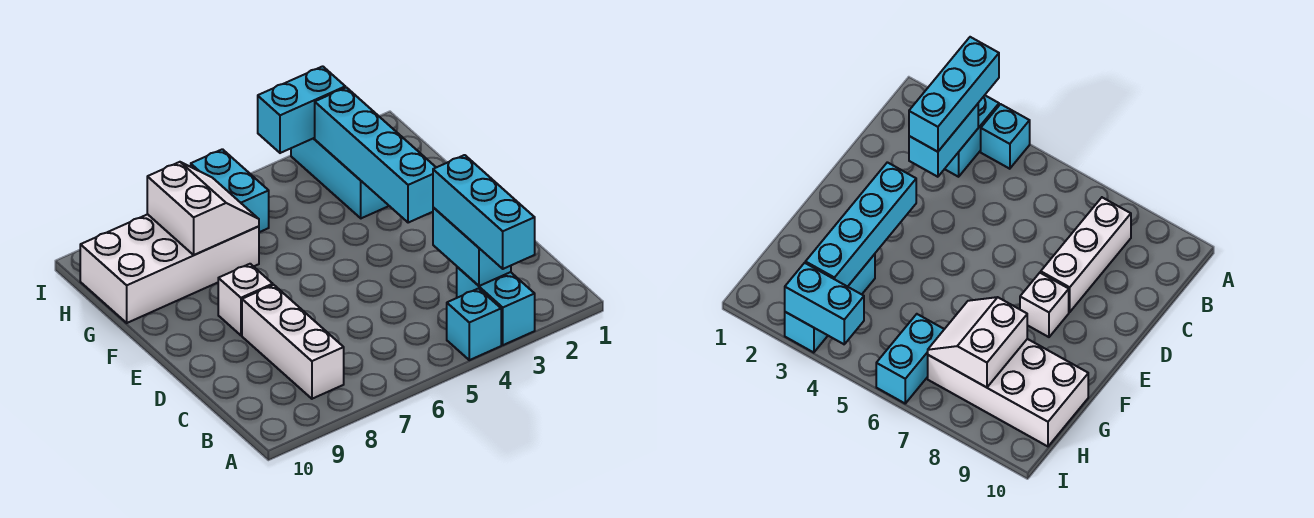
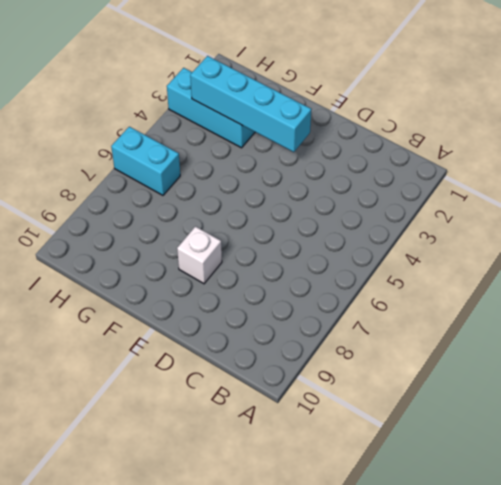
none -> cyan 1x2 brick [457,267,535,345]
none -> cyan 1x1 brick [447,288,501,360]
none -> white 1x3 brick [242,285,344,399]

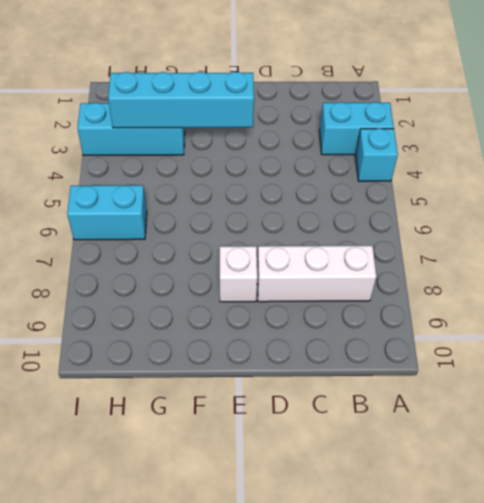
none -> white 2x4 brick [80,214,259,323]
none -> cyan 1x2 brick [433,207,511,286]
none -> white 2x2 slope [147,162,259,255]

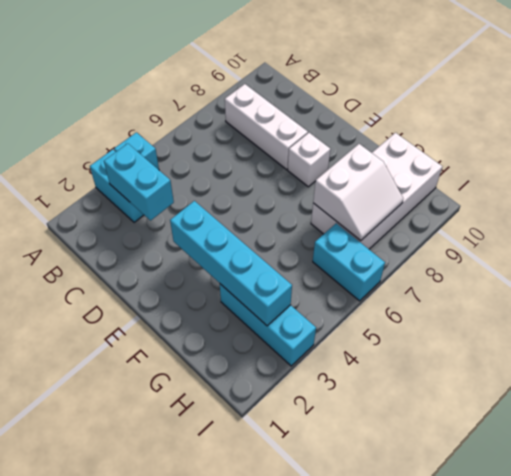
white 2x2 slope [313,144,403,241] -> white 2x2 slope turned to [147,162,259,255]
none -> cyan 1x2 brick [258,66,345,153]
none -> cyan 1x3 brick [433,155,535,269]

